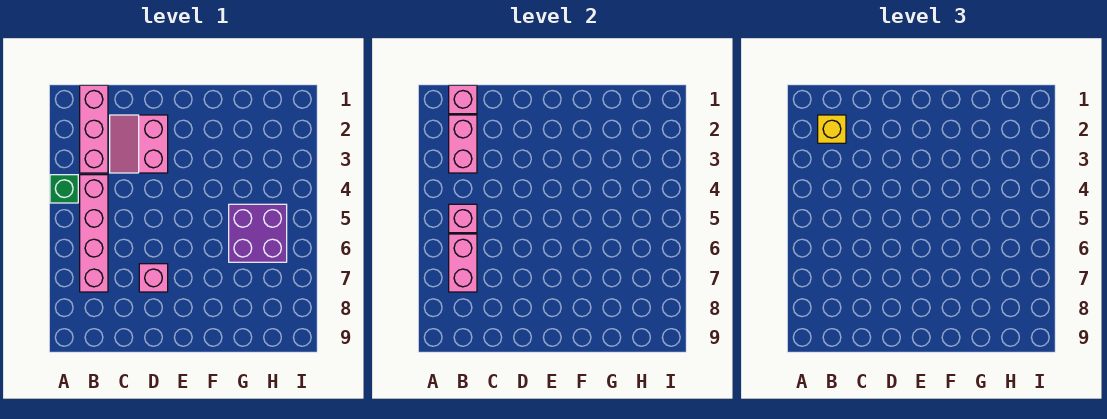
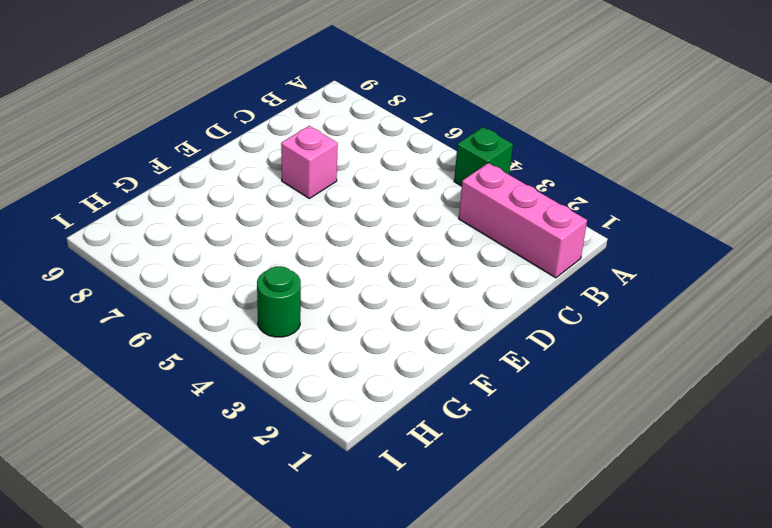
green 1x1 round brick [257,266,301,337] -> none
none -> pink 1x4 brick [80,175,108,292]
none -> pink 2x2 slope [110,115,168,173]

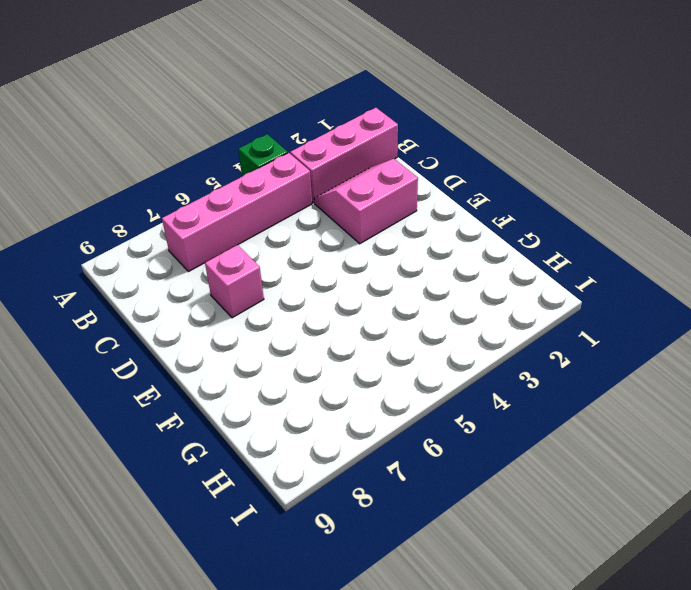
none -> purple 2x2 brick [229,204,287,262]
none -> pink 1x1 brick [449,85,477,114]

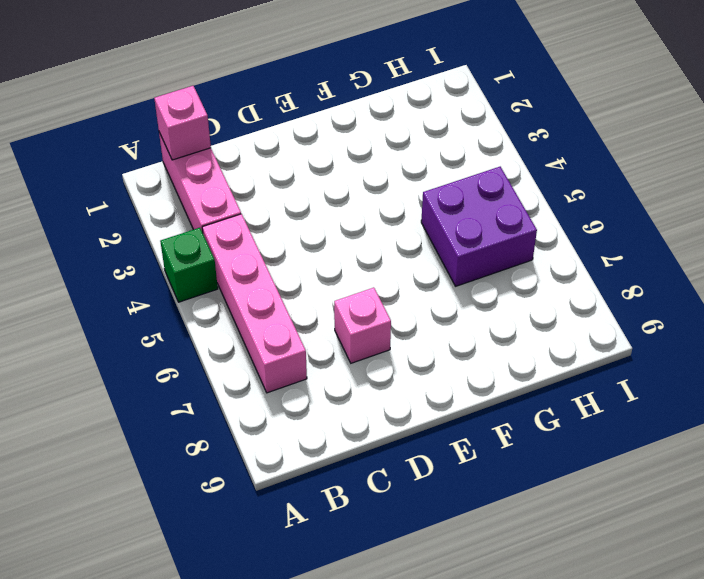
none -> pink 2x2 slope [110,115,168,173]
none -> pink 1x2 brick [449,115,477,173]

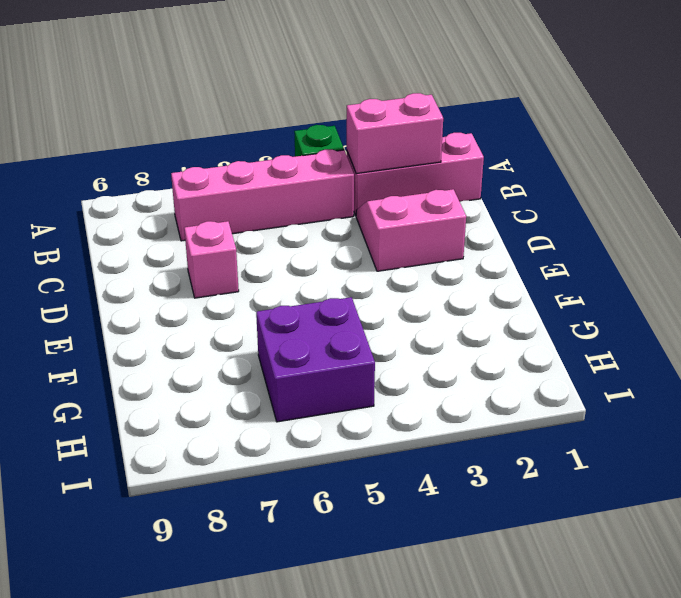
none -> pink 1x1 brick [449,85,477,114]
none -> pink 1x1 brick [449,204,477,233]

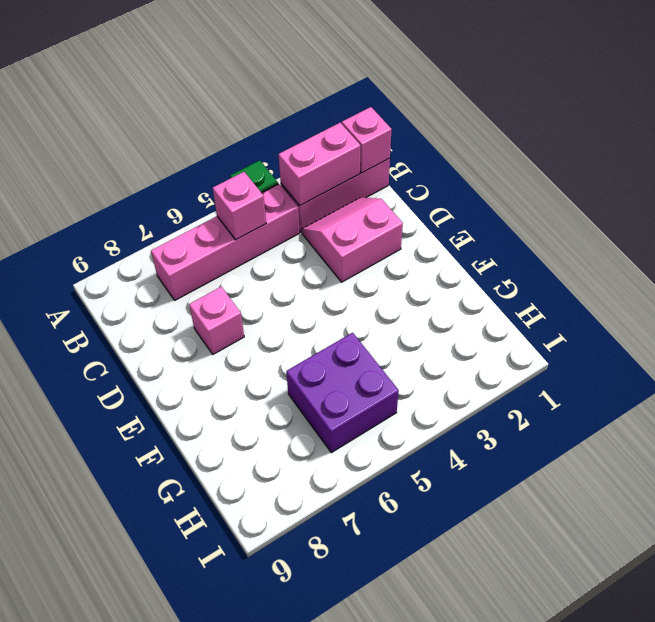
none -> pink 1x2 brick [449,234,477,292]
none -> yellow 1x1 brick [818,115,846,143]

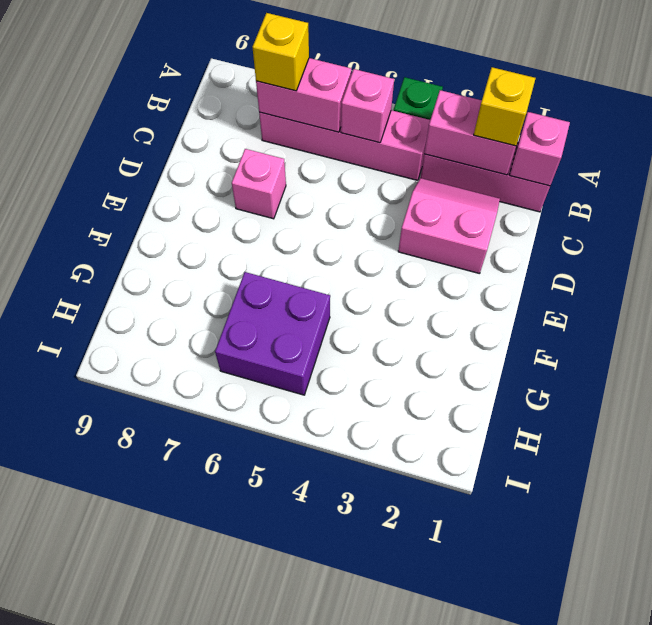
yellow 1x1 brick [252,13,309,91] -> none

